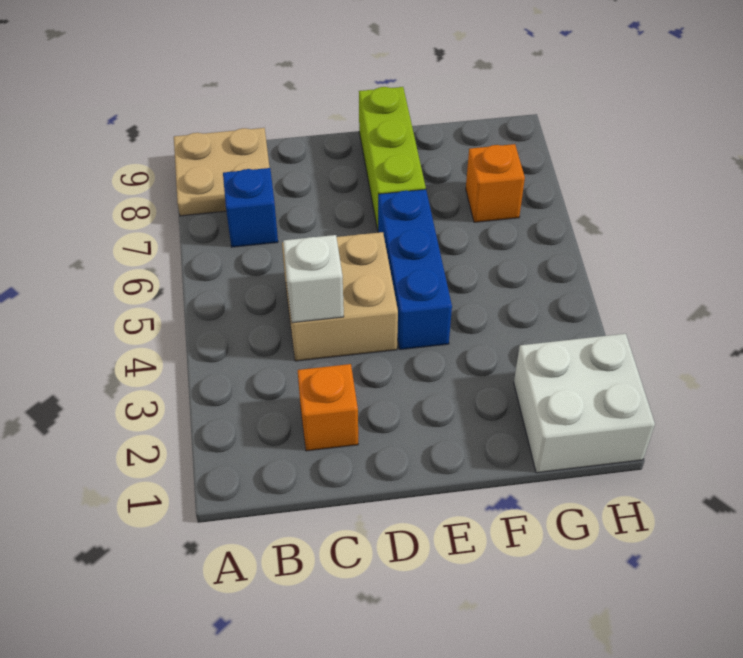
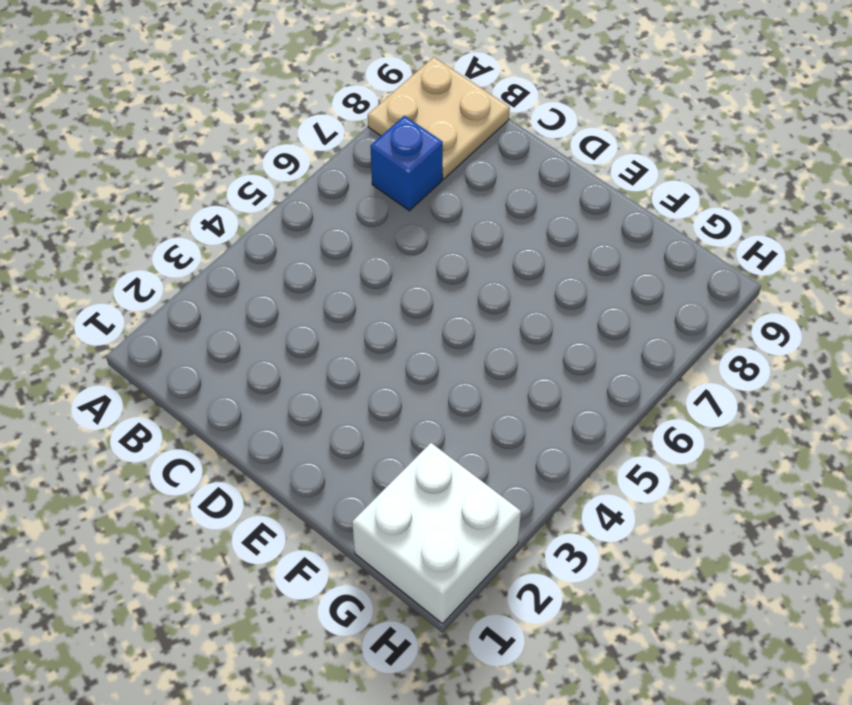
none -> orange 1x1 brick [298,364,358,451]
none -> tan 2x2 brick [282,232,398,361]

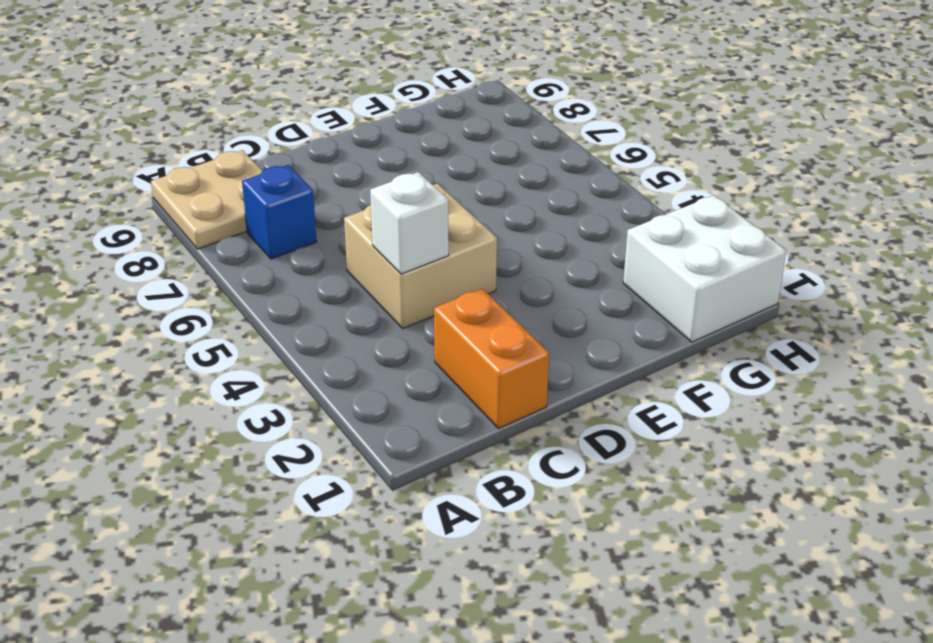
orange 1x2 brick [434,289,549,428] -> orange 1x1 brick [298,364,358,451]
none -> blue 1x3 brick [378,189,452,350]
none -> lime 1x3 brick [359,87,426,230]

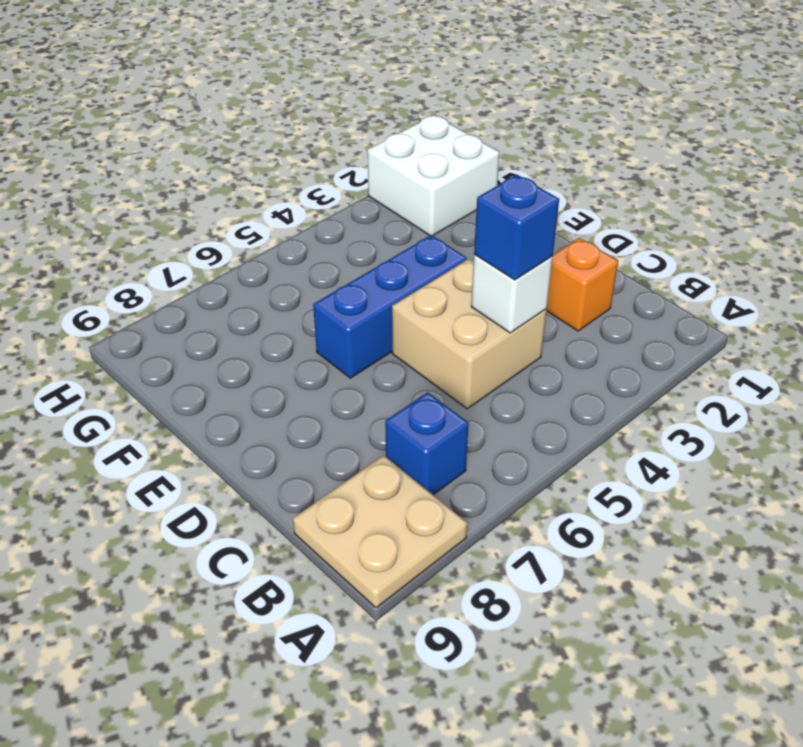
blue 1x1 brick [474,175,559,280] -> none
none -> lime 1x3 brick [359,87,426,230]
none -> orange 1x1 brick [466,144,525,222]

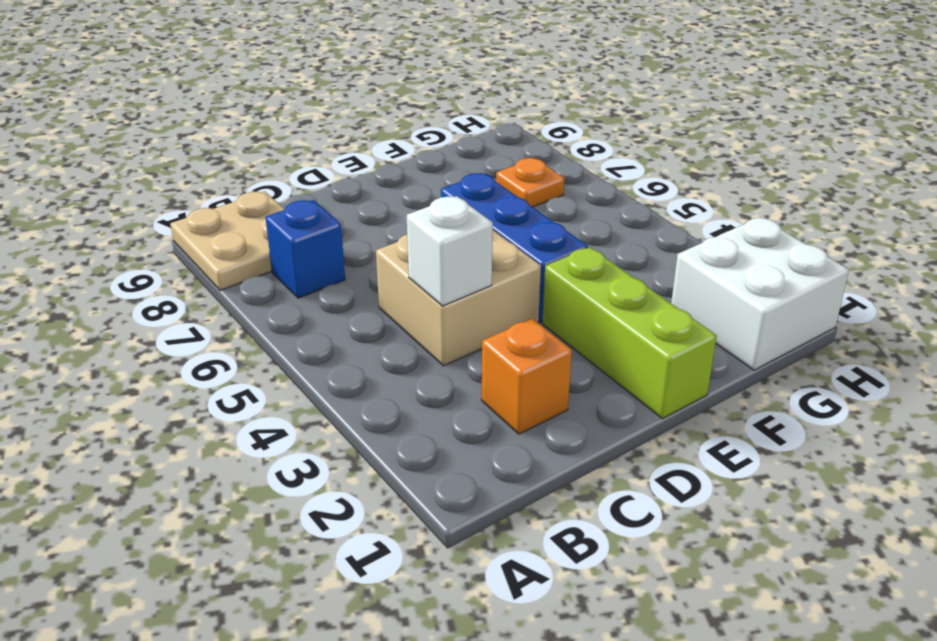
lime 1x3 brick [542,247,717,419] -> lime 1x3 brick moved to [359,87,426,230]
orange 1x1 plate [496,158,565,207] -> orange 1x1 brick [466,144,525,222]

